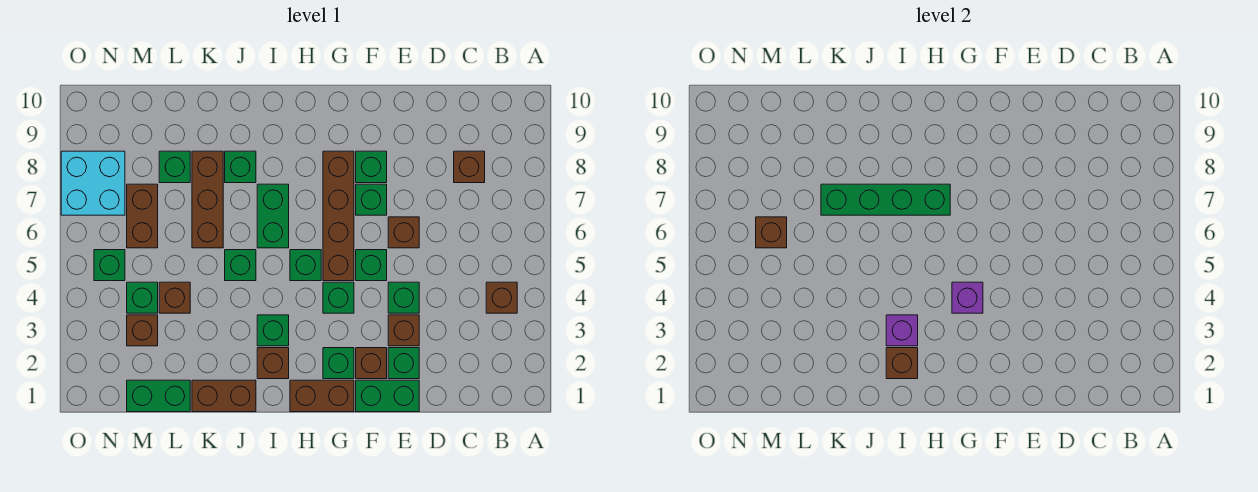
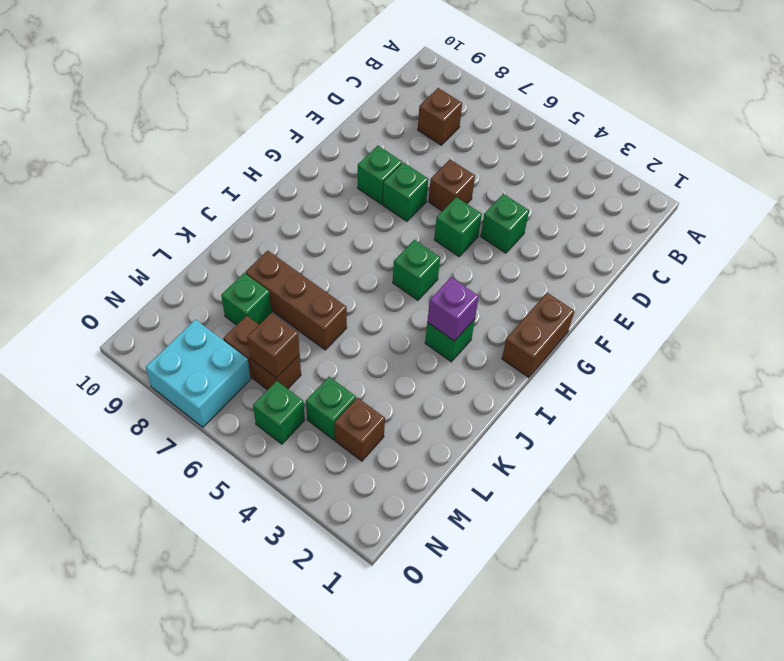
none -> brown 1x1 brick [486,282,517,313]
none -> green 1x2 brick [356,380,419,412]
none -> green 1x1 brick [388,348,419,379]
none -> brown 1x1 brick [388,315,419,346]

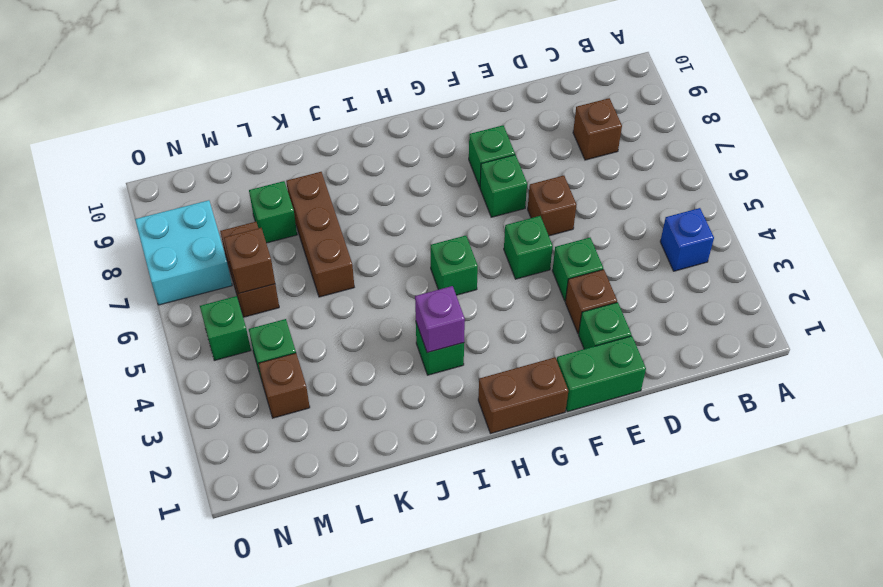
blue 1x1 brick [660,208,714,271] -> brown 1x1 brick [486,282,517,313]
none -> brown 1x1 brick [356,348,387,379]
none -> green 1x1 brick [323,348,354,379]
none -> green 1x1 brick [323,282,354,313]
none -> brown 1x4 brick [323,151,354,281]

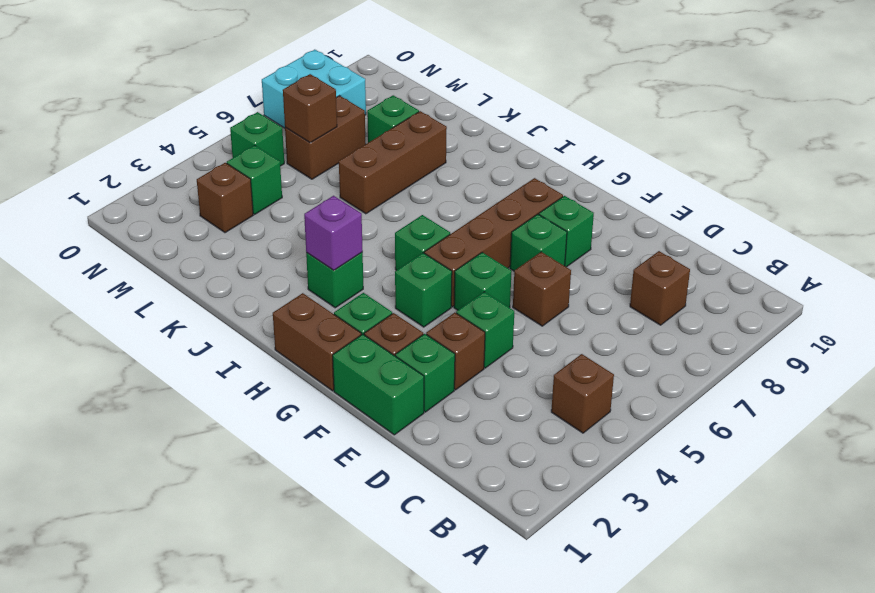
none -> brown 1x1 brick [257,348,289,379]
none -> green 1x2 brick [257,184,289,248]
none -> brown 1x2 brick [192,380,256,412]
none -> green 1x1 brick [225,250,256,281]

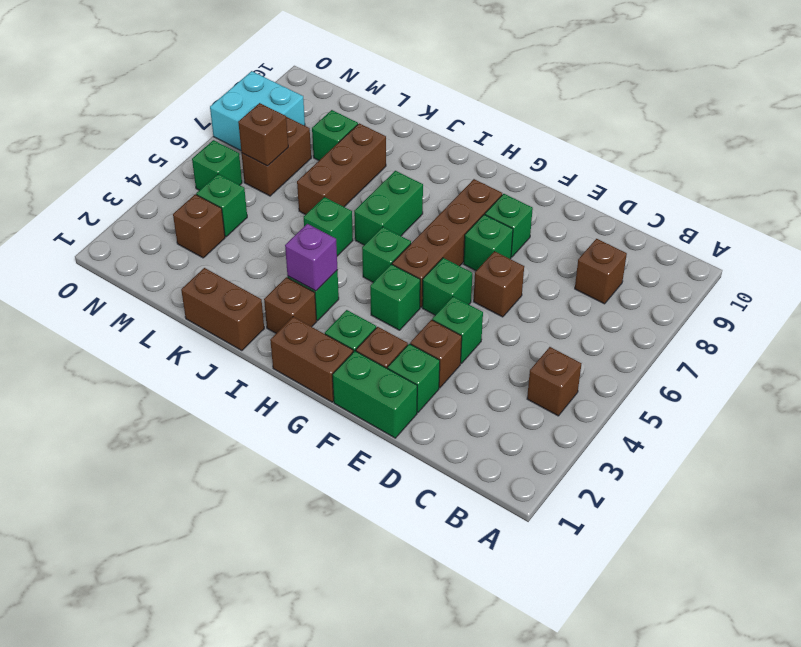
none -> green 1x1 brick [225,151,256,183]
none -> green 1x2 brick [127,380,190,412]
none -> brown 1x1 brick [159,282,190,313]
none -> purple 1x1 brick [952,282,983,313]

